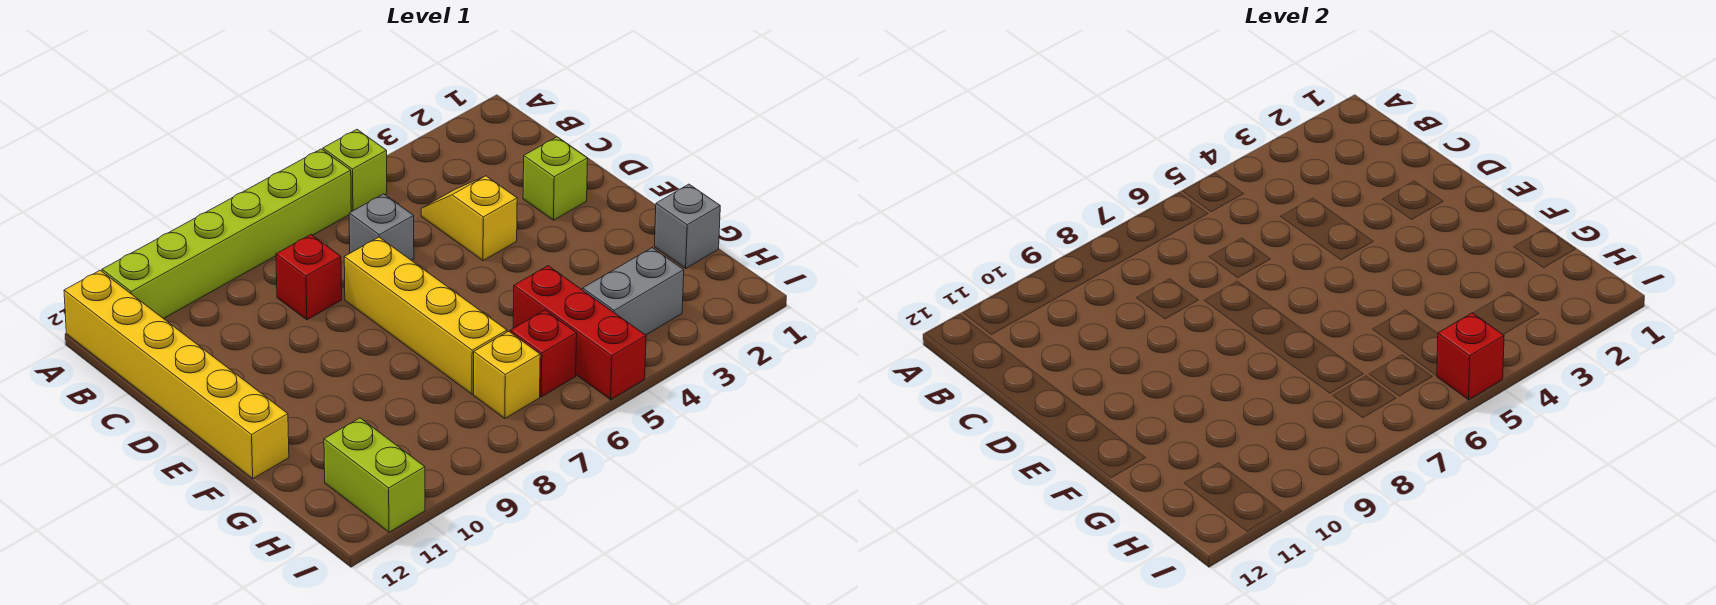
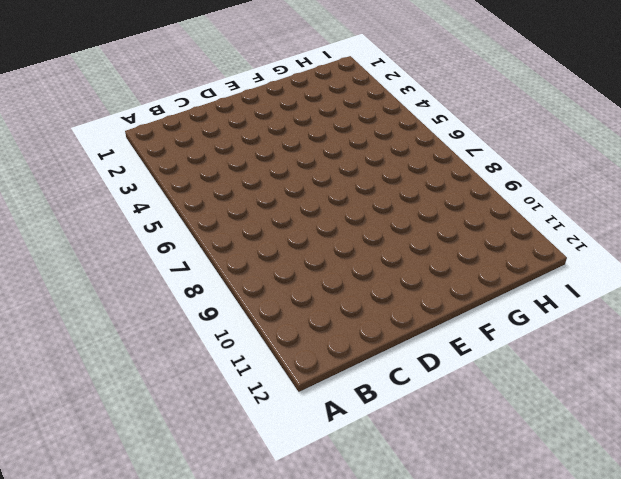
none -> lime 1x1 brick [323,129,387,212]
none -> lime 1x6 brick [102,149,351,319]
none -> yellow 1x6 brick [64,270,289,479]

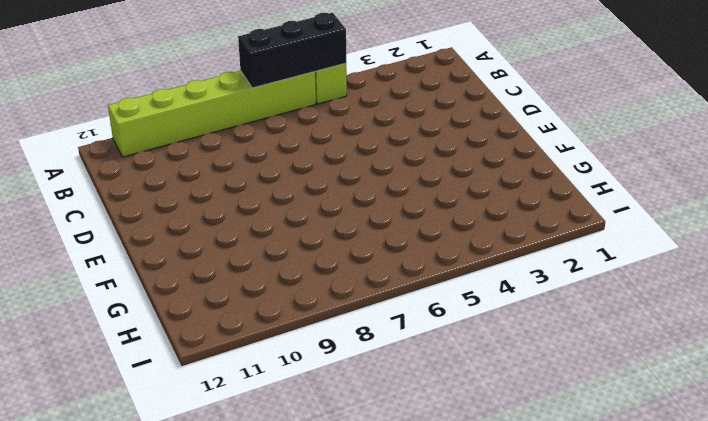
black 1x3 brick [238,13,346,88] -> none
none -> yellow 1x6 brick [64,270,289,479]
none -> yellow 1x2 slope [421,176,517,261]
none -> grey 1x1 brick [349,194,414,261]

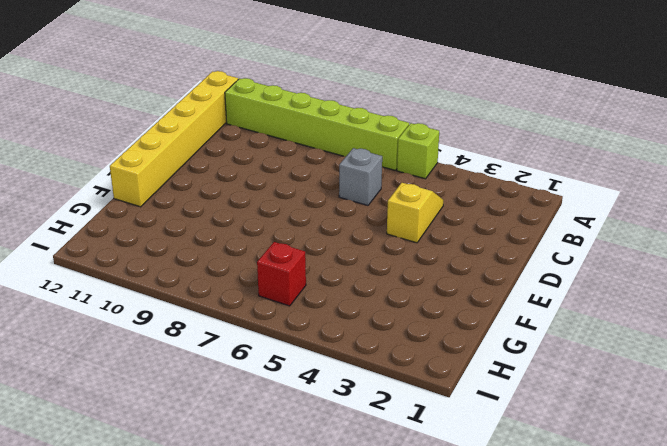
none -> red 1x1 brick [276,235,342,320]
none -> lime 1x1 brick [523,137,588,220]
none -> yellow 1x4 brick [344,237,507,394]

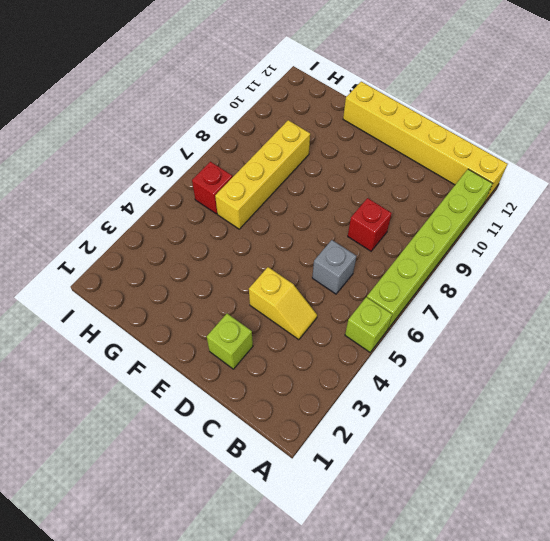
yellow 1x4 brick [215,120,310,229] -> yellow 1x4 brick turned to [344,237,507,394]
none -> grey 1x1 brick [654,184,720,268]
none -> red 1x3 brick [513,266,646,400]
none -> grey 1x2 brick [583,248,684,335]

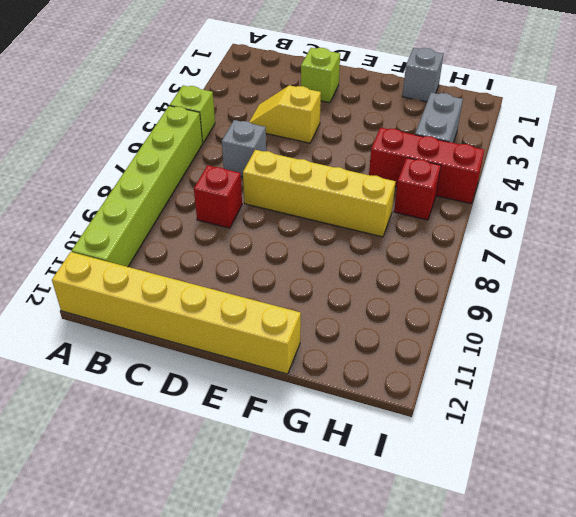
none -> yellow 1x1 brick [473,331,540,418]
none -> lime 1x2 brick [324,418,425,532]
none -> red 1x1 brick [1437,313,1504,400]

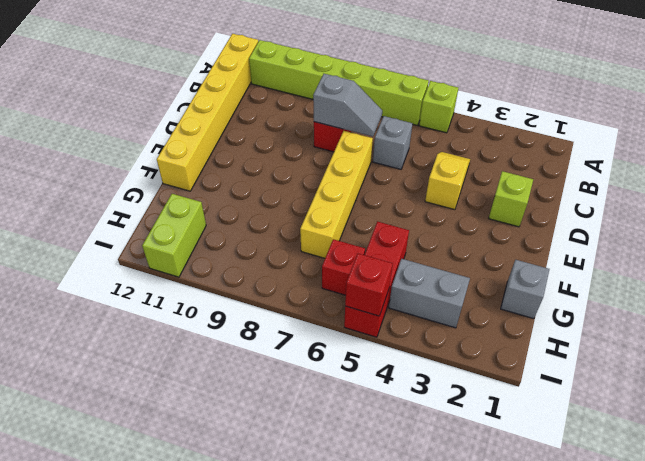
grey 1x2 slope [313,74,382,137] -> none
none -> yellow 1x1 brick [473,331,540,418]

